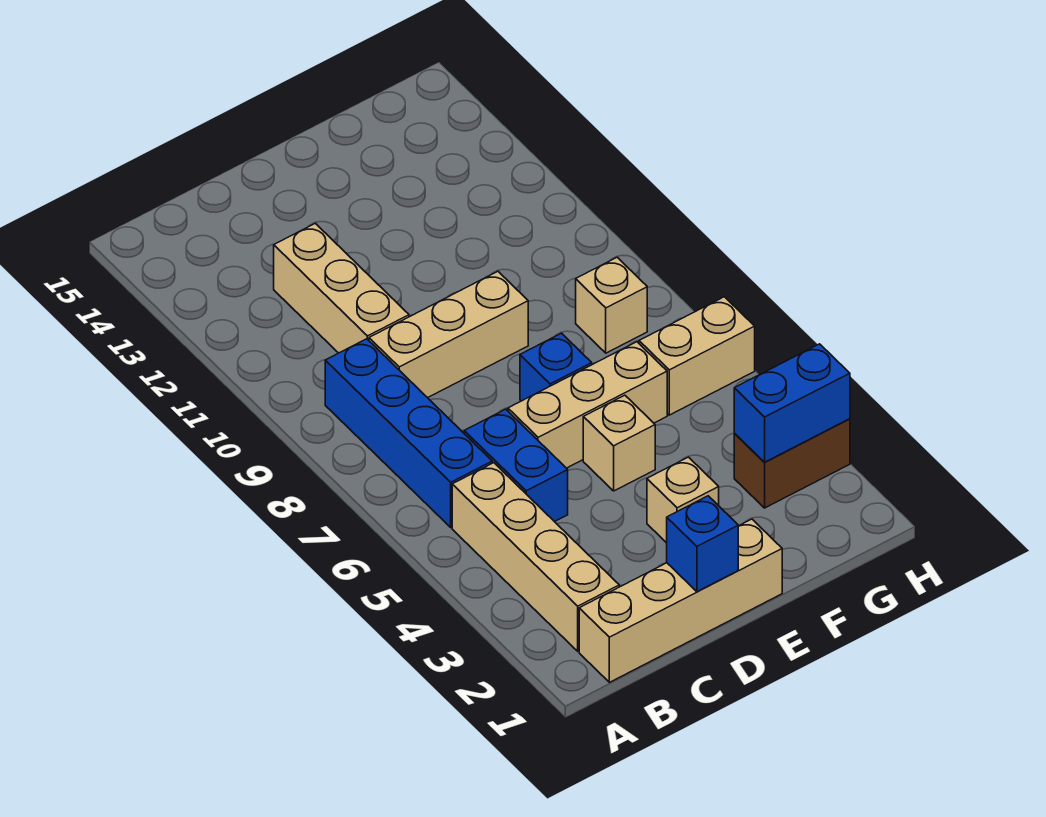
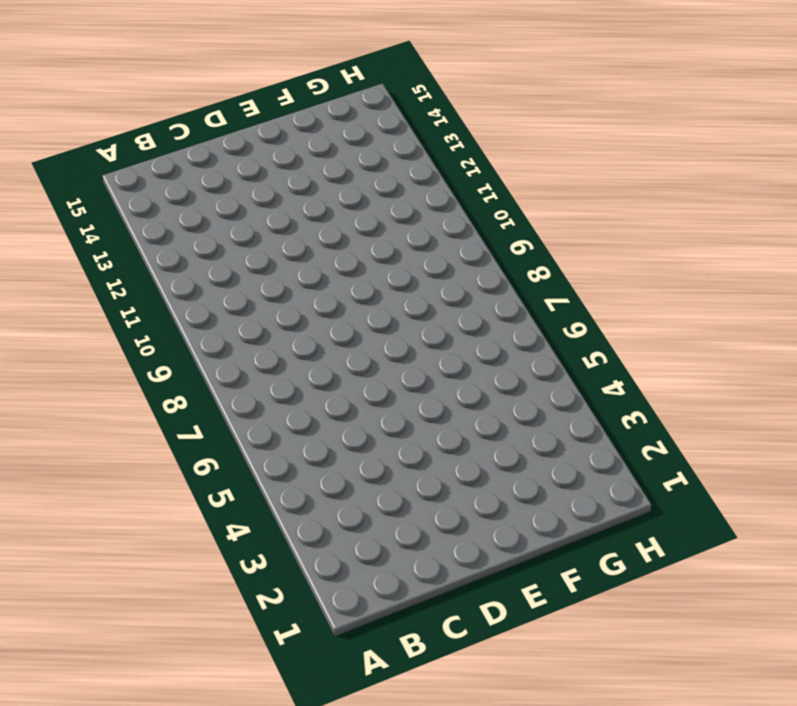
none -> tan 1x4 brick [579,519,782,682]
none -> tan 1x4 brick [452,463,619,651]
none -> blue 1x4 brick [325,339,492,527]

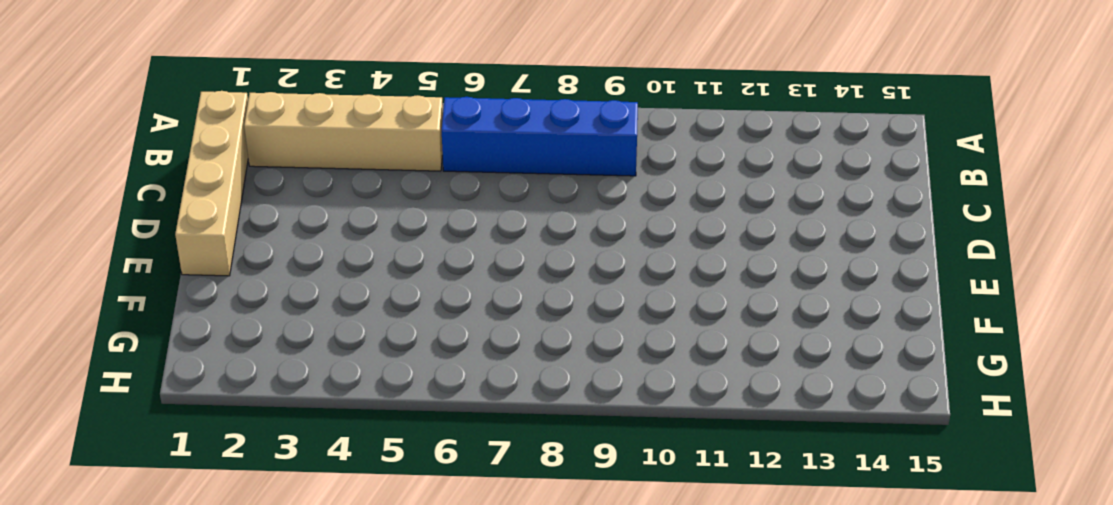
none -> blue 1x2 brick [464,409,568,522]
none -> tan 1x3 brick [369,271,528,398]
none -> tan 1x3 brick [274,223,409,353]

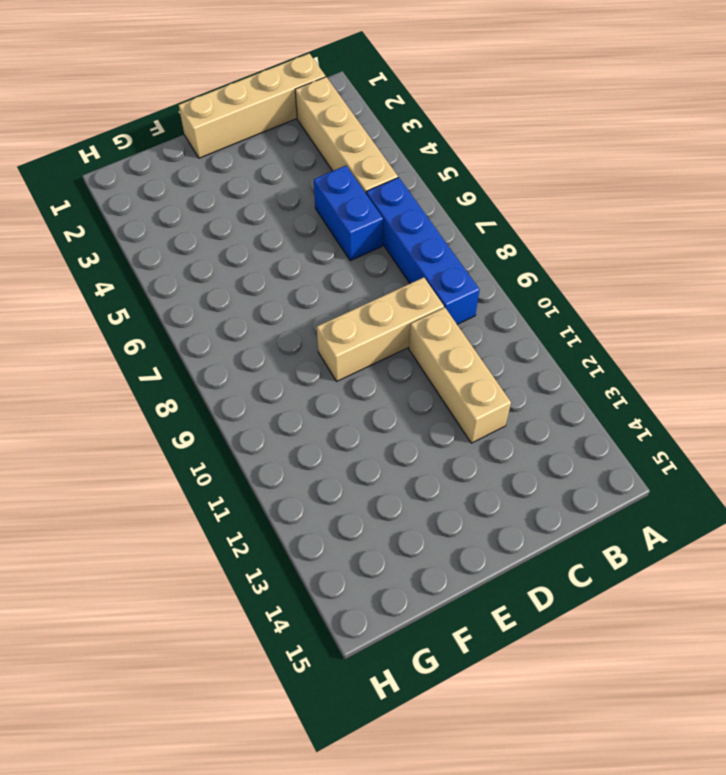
none -> tan 1x3 brick [508,342,667,468]
none -> tan 1x1 brick [647,457,719,543]
none -> tan 1x1 brick [583,395,655,491]

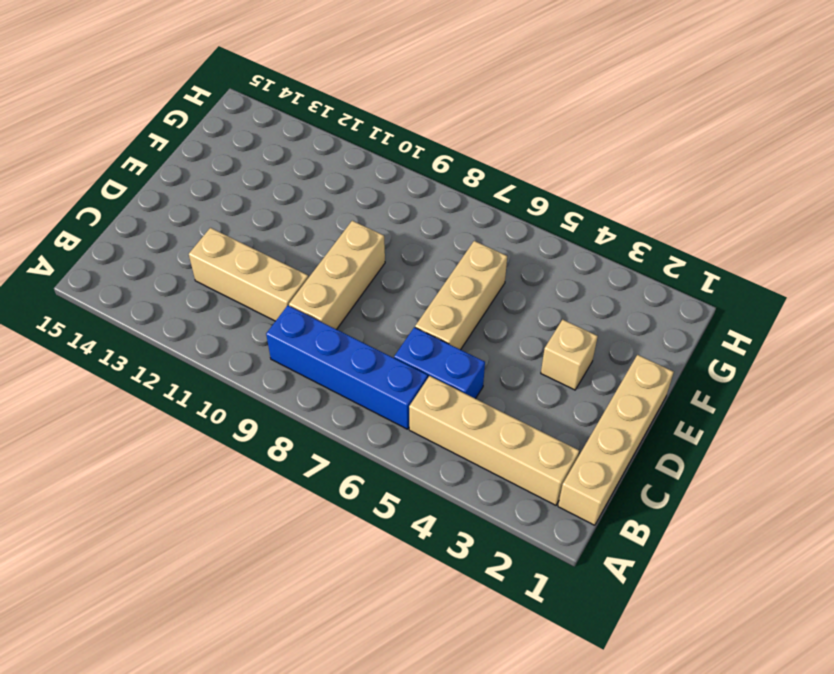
none -> tan 1x1 brick [583,395,655,491]
none -> blue 1x1 brick [520,333,592,401]
none -> brown 1x2 brick [734,419,850,508]

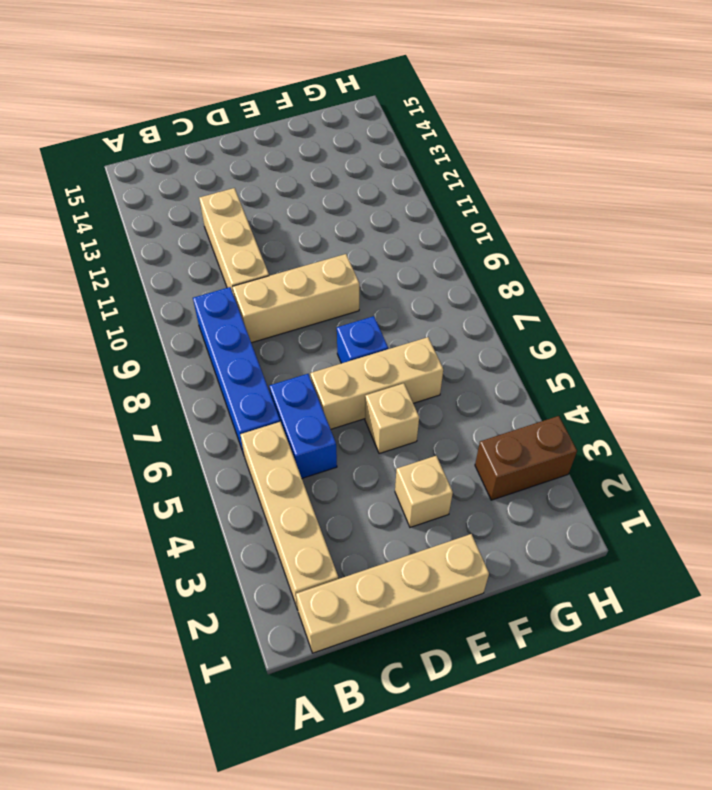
none -> tan 1x2 brick [639,297,755,415]
none -> tan 1x1 brick [576,257,647,353]
none -> blue 1x1 brick [667,496,738,592]

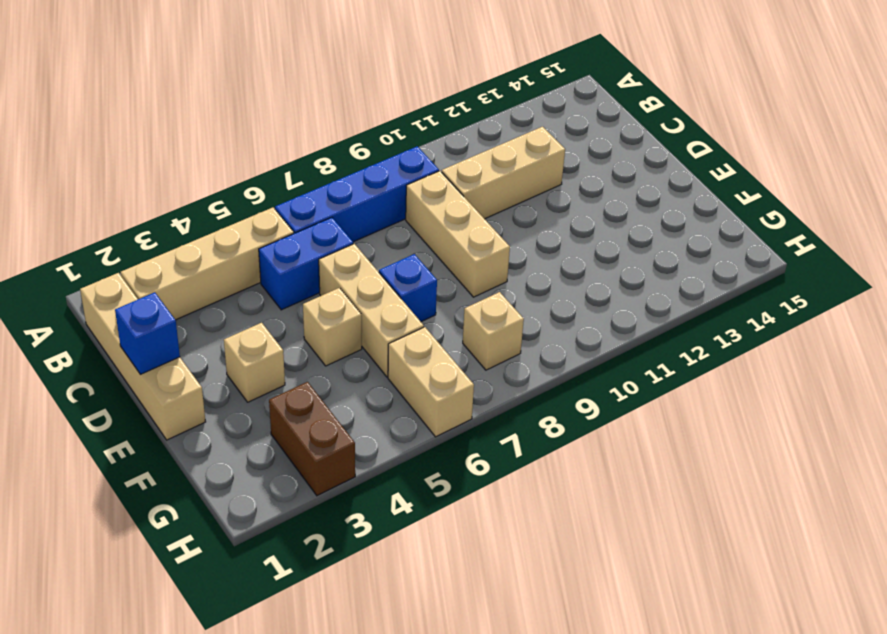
none -> blue 1x2 brick [734,344,850,462]

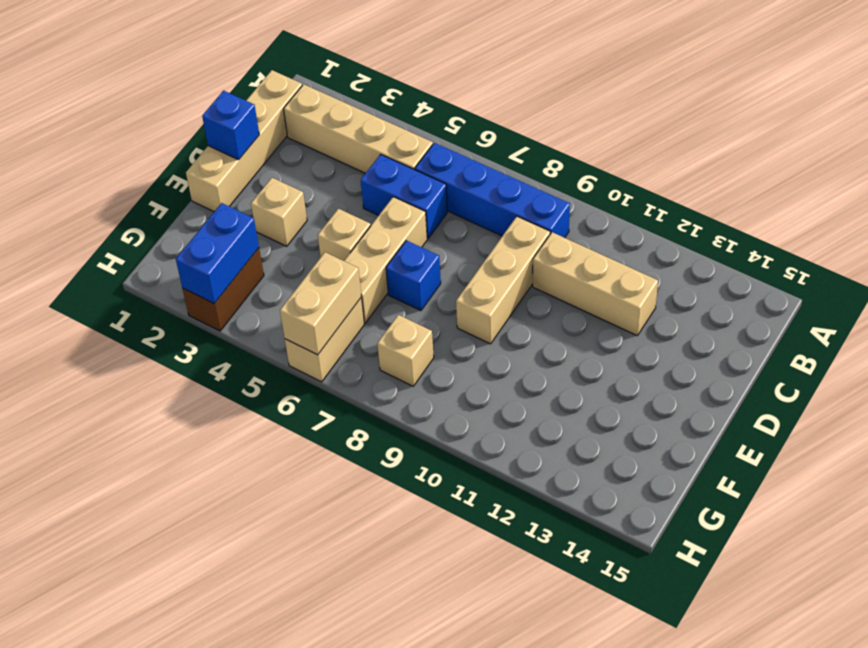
tan 1x2 brick [280,252,361,355] -> none

